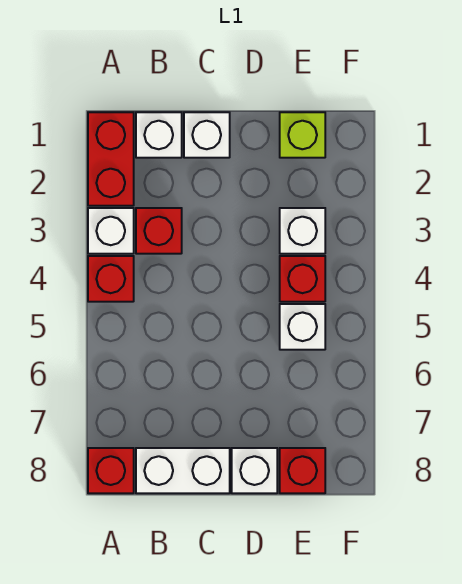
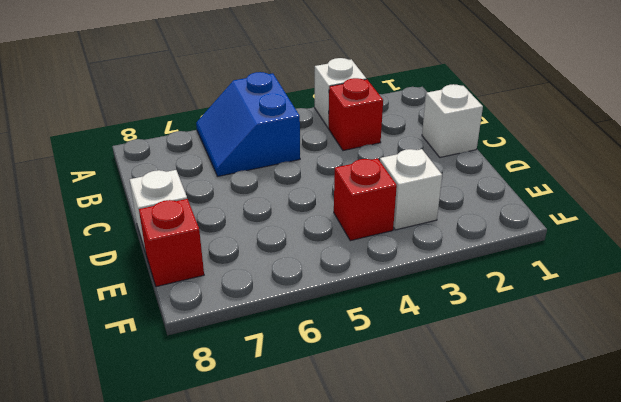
blue 2x2 slope [196,72,300,176] -> none
none -> red 1x2 brick [88,112,134,206]
none -> red 1x1 brick [88,256,134,302]
none -> red 1x1 brick [88,448,134,493]

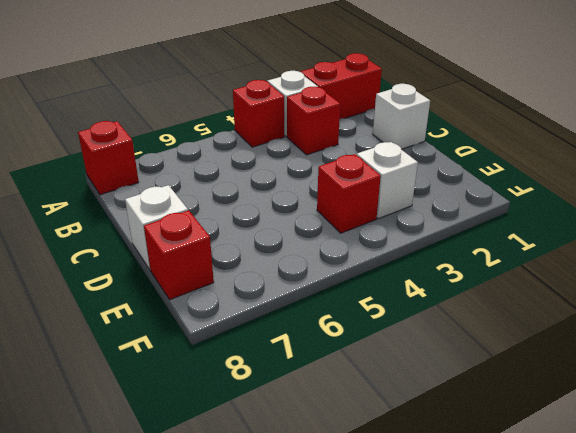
none -> white 1x1 brick [136,112,182,158]
none -> white 1x2 brick [136,448,230,493]
none -> lime 1x1 brick [280,112,325,158]

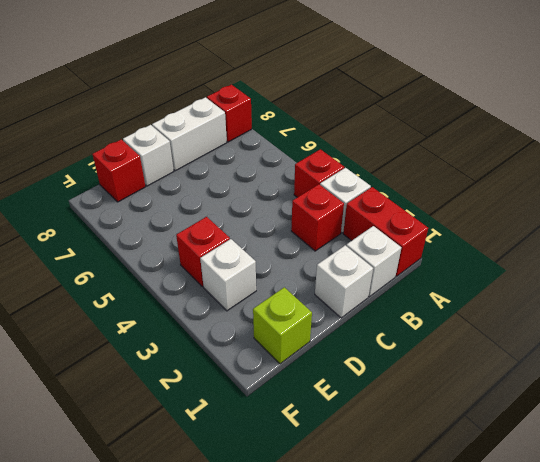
none -> white 1x1 brick [280,304,325,350]

